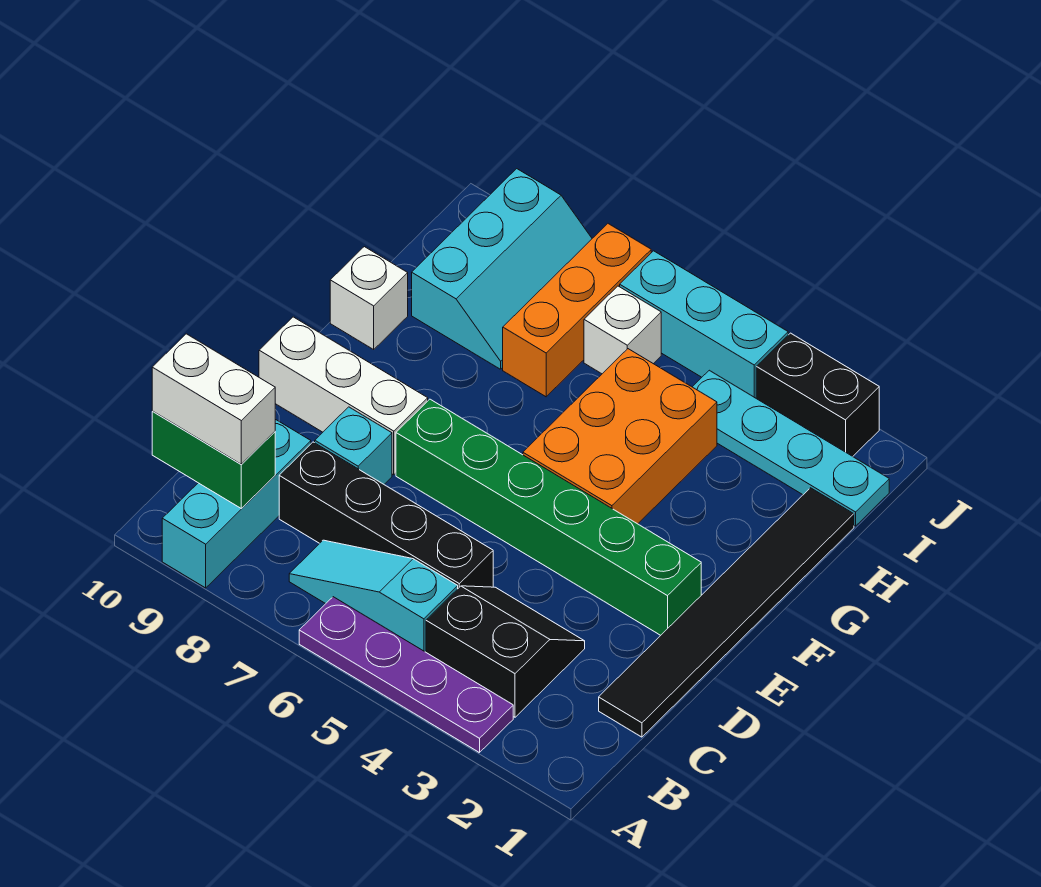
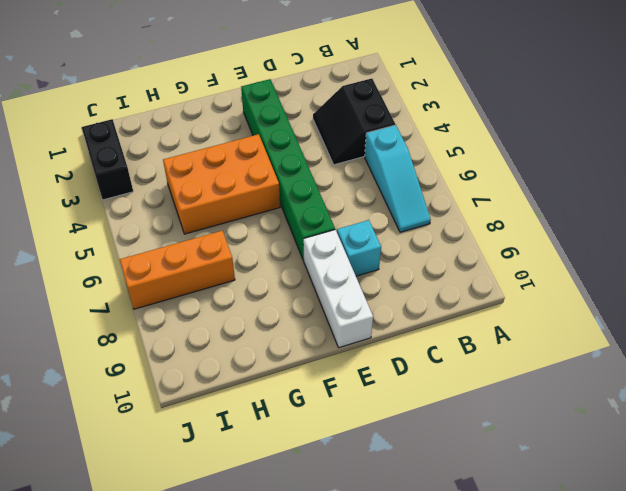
none -> purple 1x4 plate [299,597,513,753]
none -> cyan 1x3 brick [162,419,311,588]
none -> black 1x6 tile [599,488,854,737]

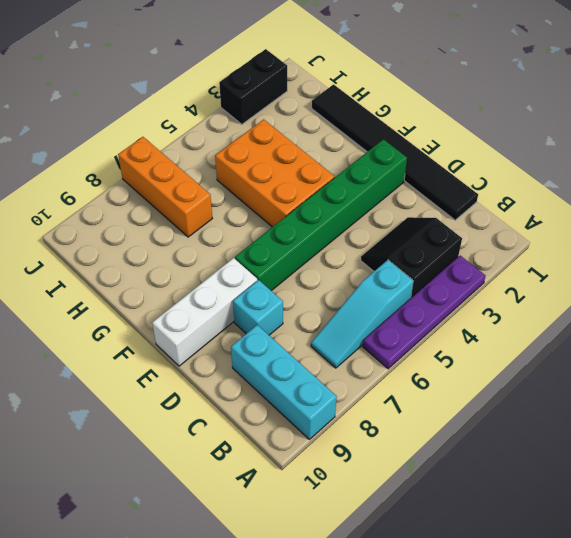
none -> black 1x4 brick [279,442,493,588]
none -> white 1x1 brick [330,247,408,349]
none -> cyan 2x3 slope [412,169,592,369]

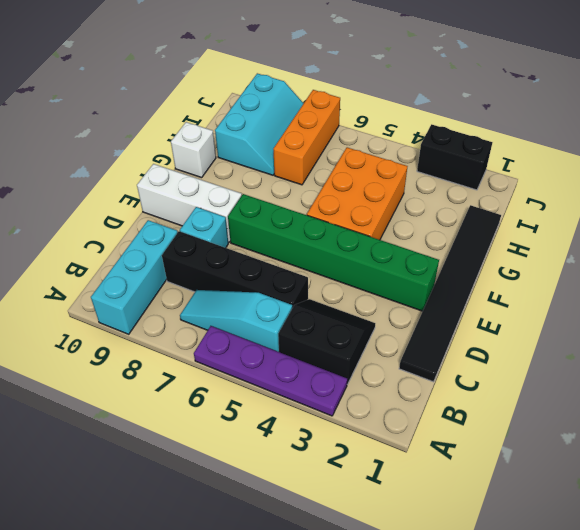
none -> cyan 1x4 plate [693,370,889,526]
none -> white 1x1 brick [584,286,661,374]
none -> cyan 1x3 brick [620,251,788,398]

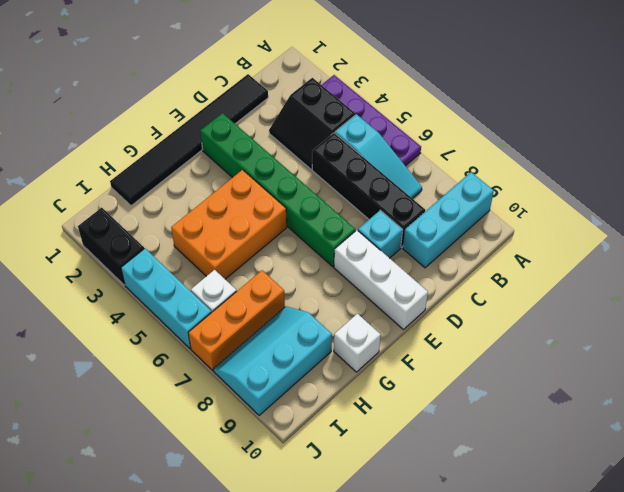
none -> cyan 1x4 plate [693,370,889,526]
none -> green 1x2 brick [152,412,275,509]
none -> white 1x2 brick [152,334,275,464]

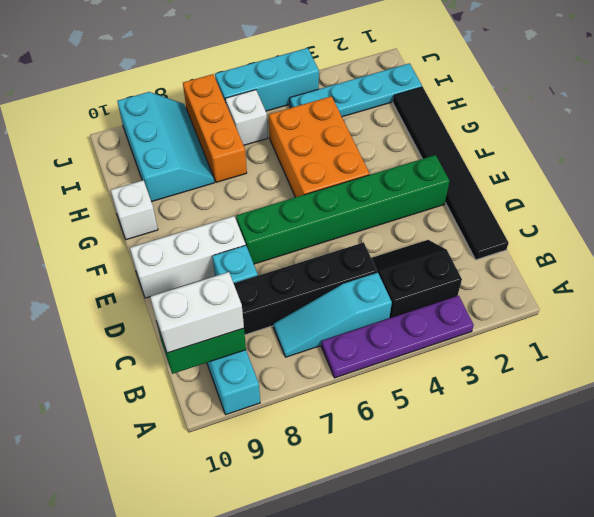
none -> black 1x2 brick [756,333,879,456]

